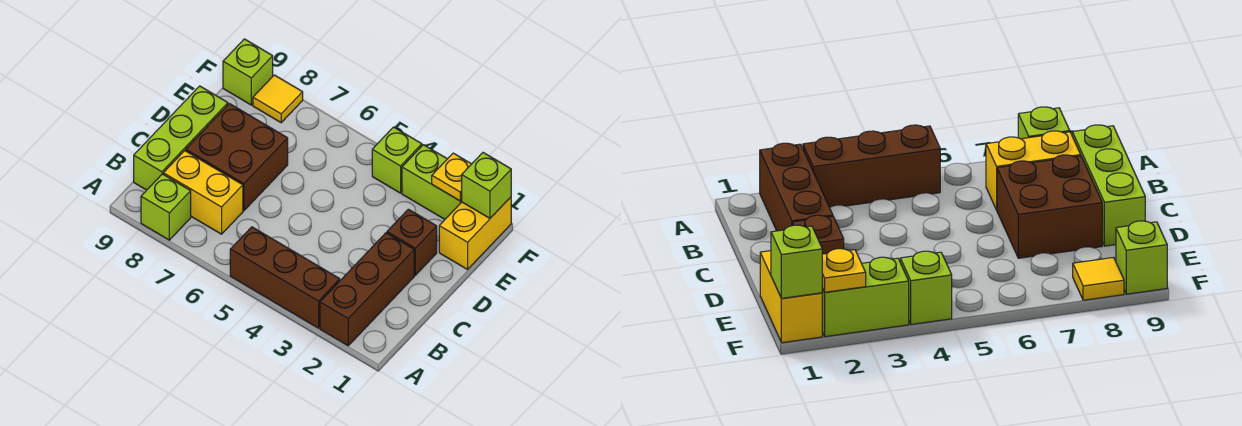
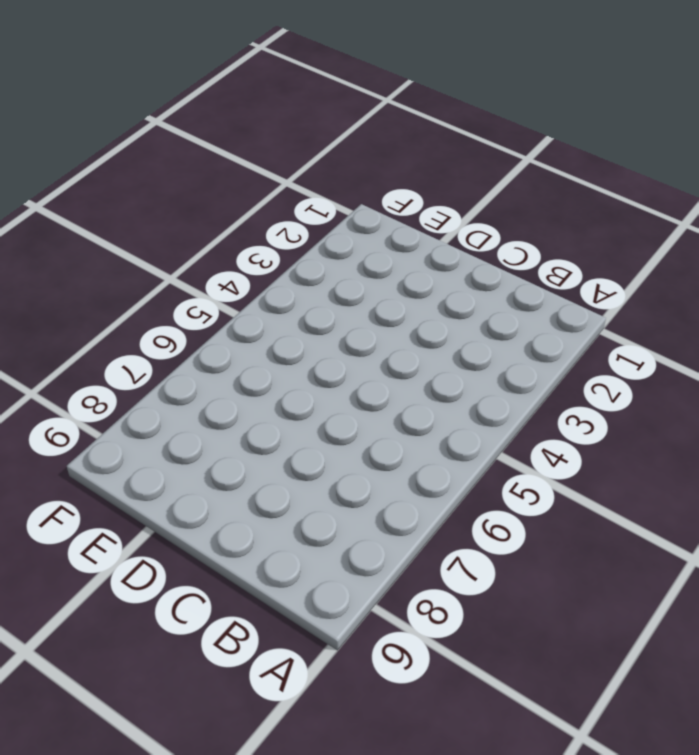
none -> brown 1x3 brick [320,233,414,346]
none -> brown 1x3 brick [230,227,340,328]
none -> lime 1x1 brick [141,174,191,240]

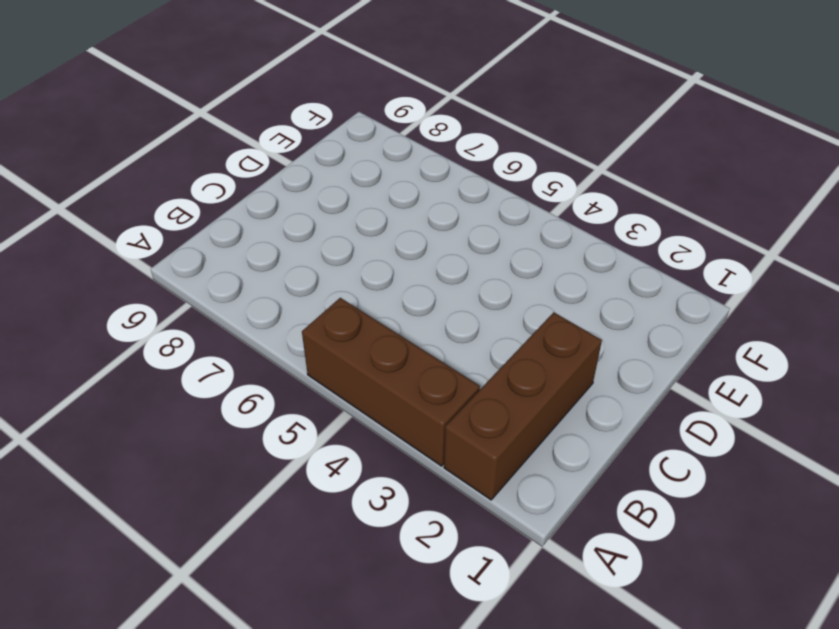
none -> lime 1x1 brick [141,174,191,240]
none -> yellow 1x2 brick [163,151,243,234]
none -> lime 1x3 brick [134,86,228,190]

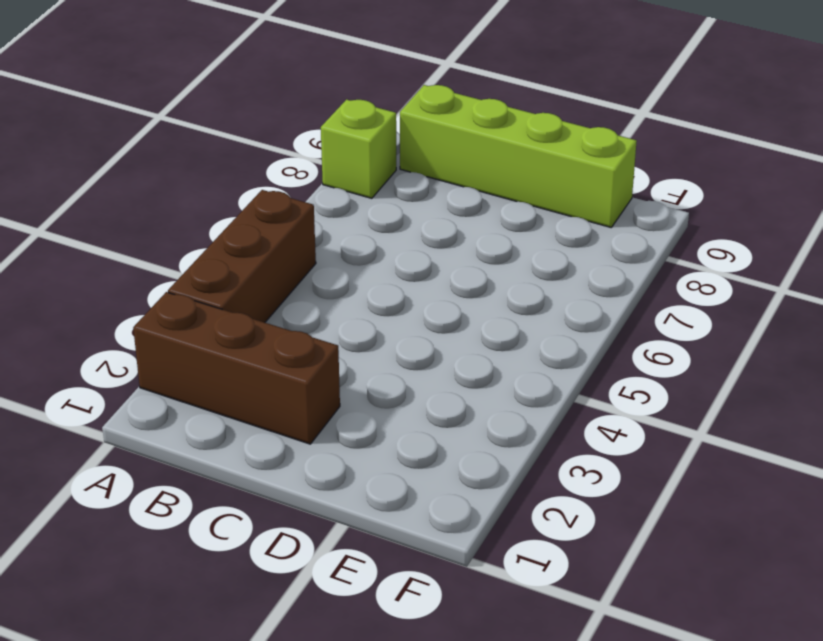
lime 1x4 brick [400,85,637,227] -> lime 1x3 brick [134,86,228,190]
none -> yellow 1x2 brick [163,151,243,234]
none -> brown 2x2 brick [186,104,288,211]
none -> brown 1x1 brick [387,209,437,275]

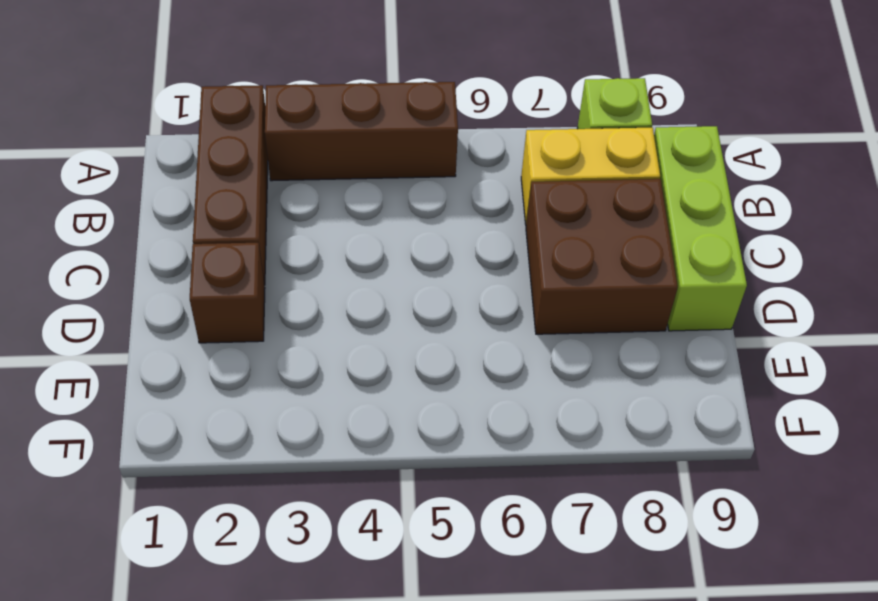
none -> yellow 1x2 brick [439,197,511,269]
none -> lime 1x2 brick [402,145,462,219]
none -> lime 1x1 brick [372,127,422,193]

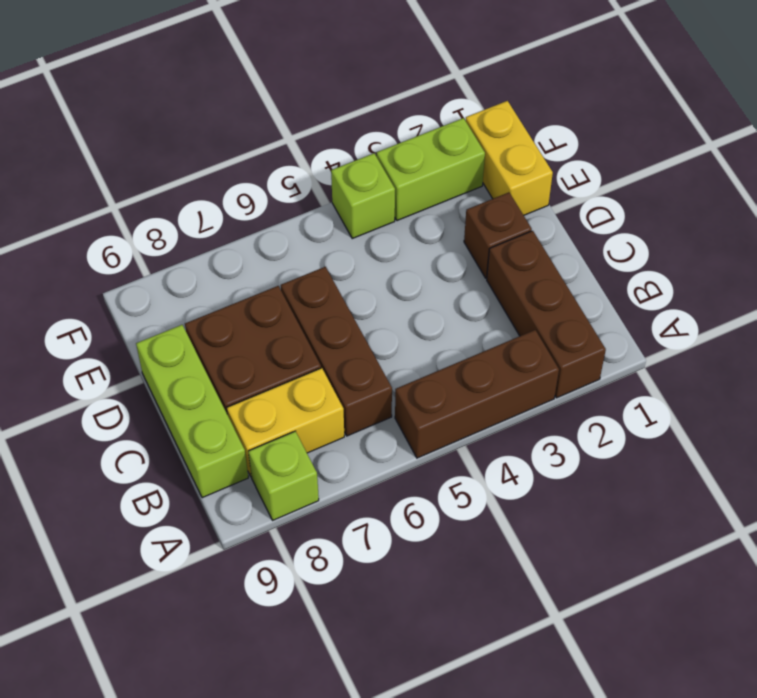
brown 1x3 brick [281,267,392,436] -> none
none -> yellow 1x1 tile [253,75,303,123]
none -> lime 1x1 brick [223,39,273,105]
none -> lime 1x1 brick [462,153,511,218]

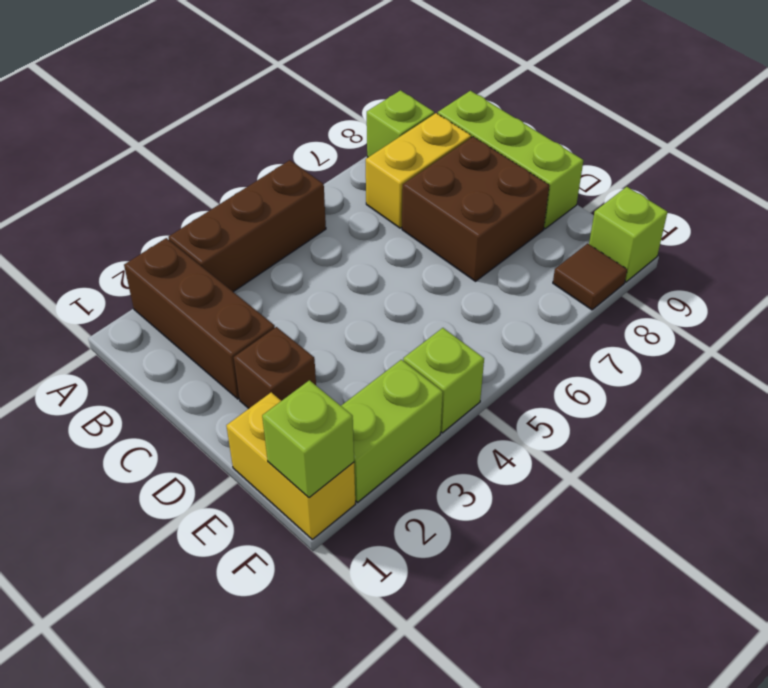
brown 1x1 tile [553,243,627,310] -> yellow 1x1 tile [253,75,303,123]
none -> yellow 1x1 plate [432,153,471,201]

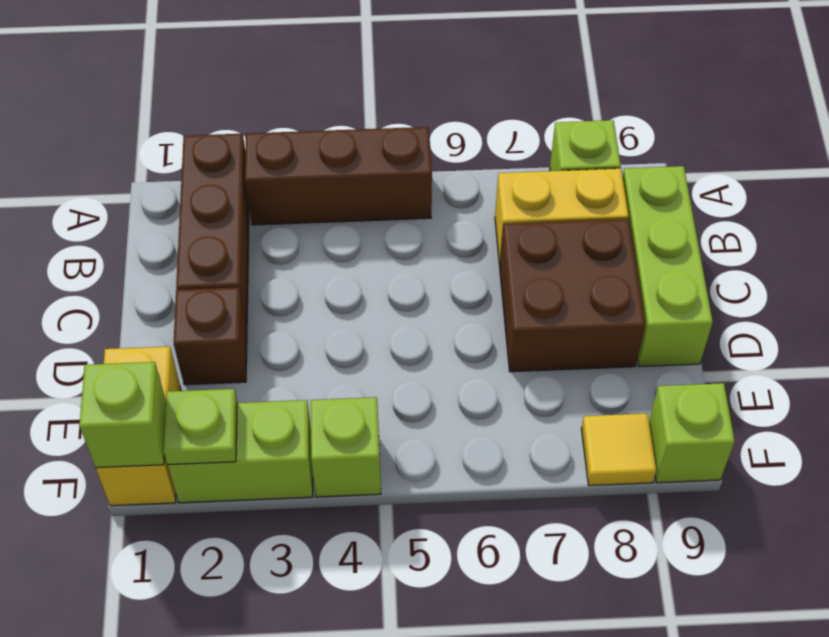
lime 1x1 plate [164,389,237,465] -> yellow 1x1 plate [432,153,471,201]

